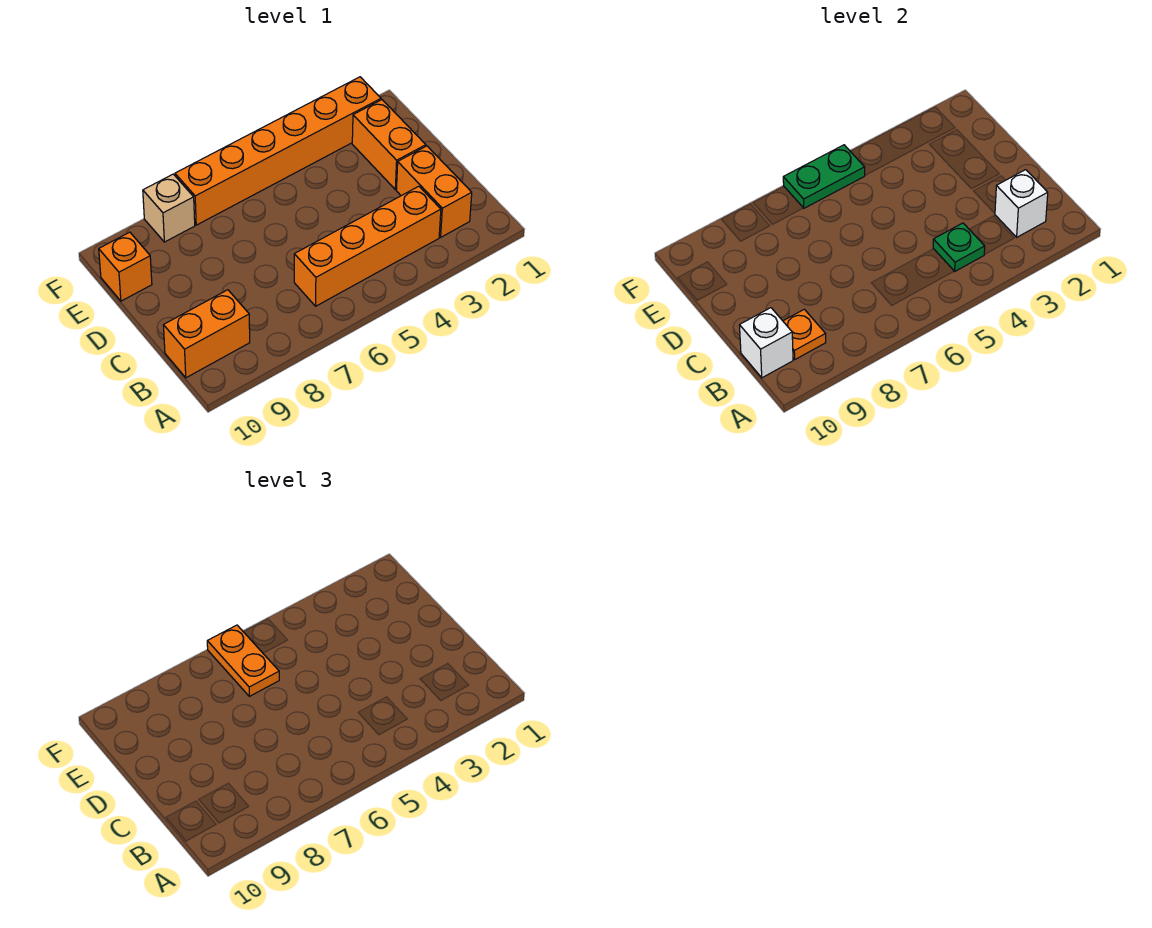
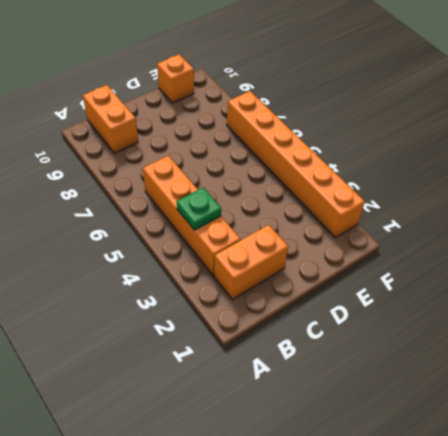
none -> orange 1x2 brick [352,100,426,190]
none -> tan 1x1 brick [143,174,195,242]
none -> white 1x1 brick [995,170,1048,237]

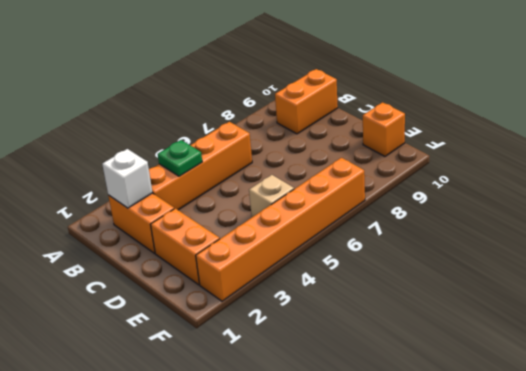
tan 1x1 brick [249,175,294,217] -> tan 1x1 brick moved to [143,174,195,242]
none -> orange 1x1 plate [783,309,826,359]
none -> white 1x1 brick [740,308,793,378]
none -> green 1x2 plate [783,145,865,208]

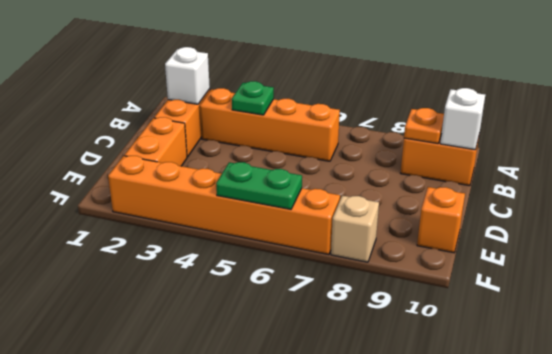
none -> orange 1x2 plate [207,625,279,696]

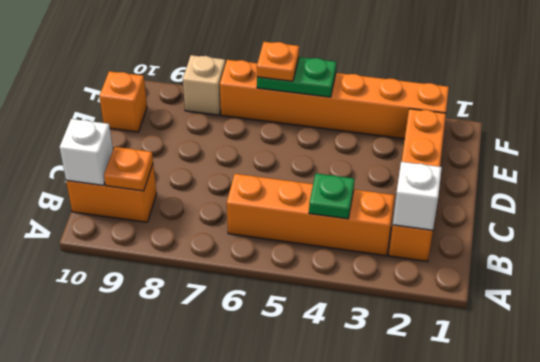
orange 1x1 plate [257,42,299,81] -> orange 1x2 plate [207,625,279,696]

